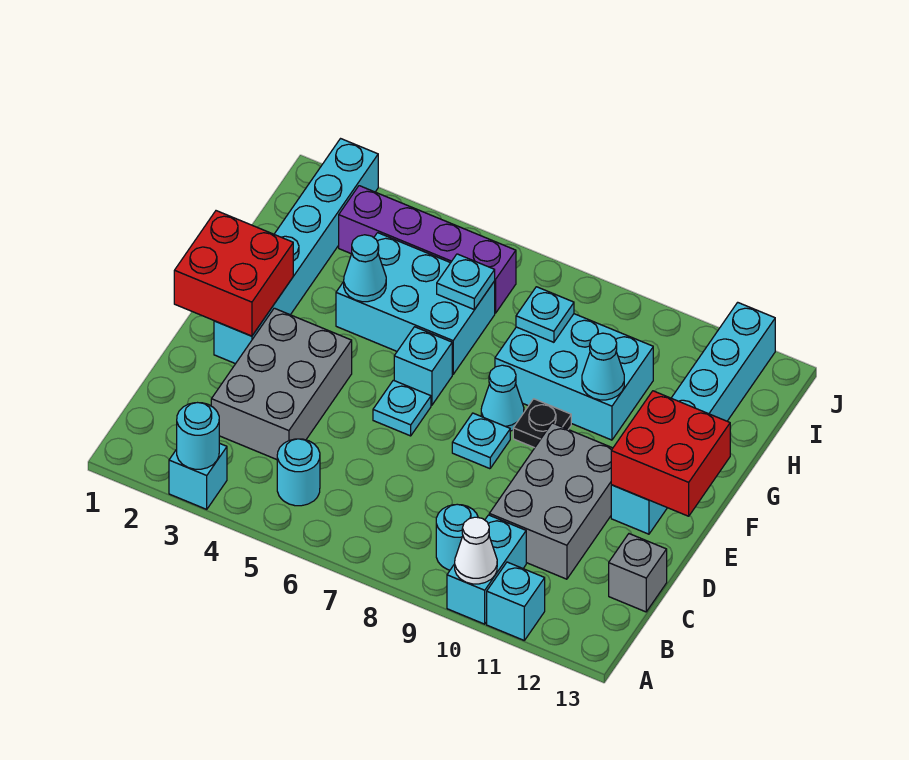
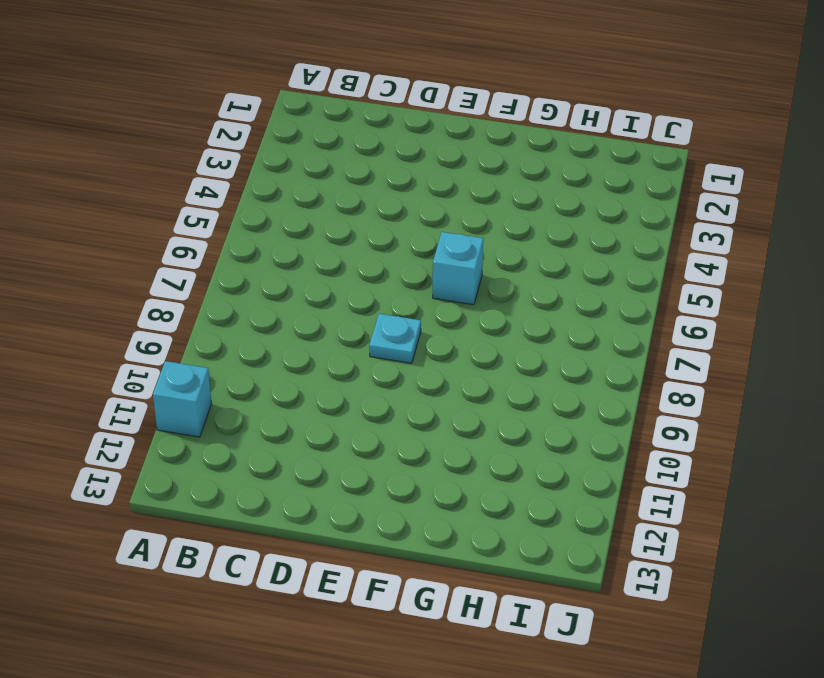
none -> cyan 1x1 brick [169,443,227,509]
none -> cyan 1x2 brick [447,515,526,624]
none -> cyan 1x1 round brick [277,439,320,506]

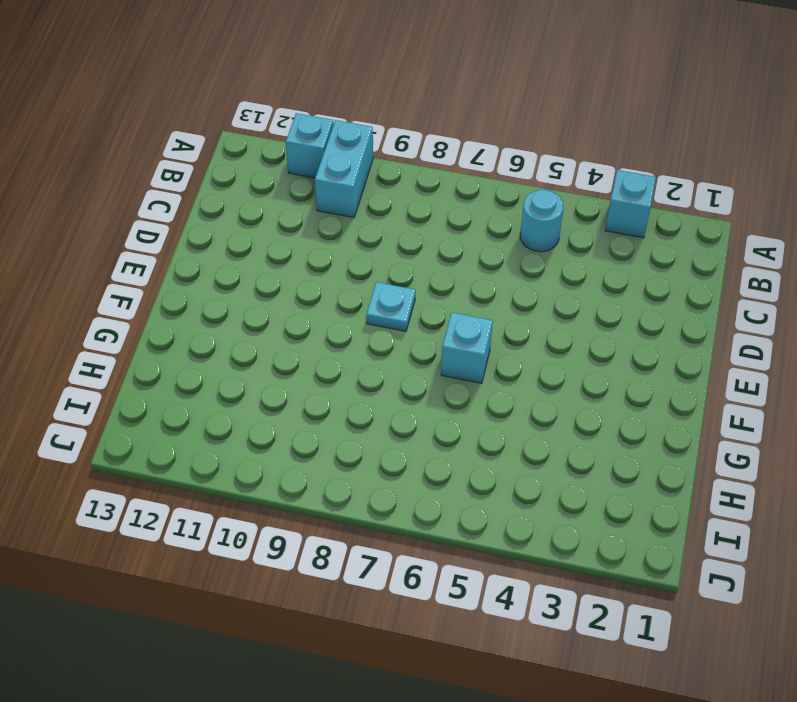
none -> cyan 1x1 round brick [436,504,478,570]
none -> grey 2x3 brick [211,308,352,460]
none -> grey 2x3 brick [489,423,613,579]

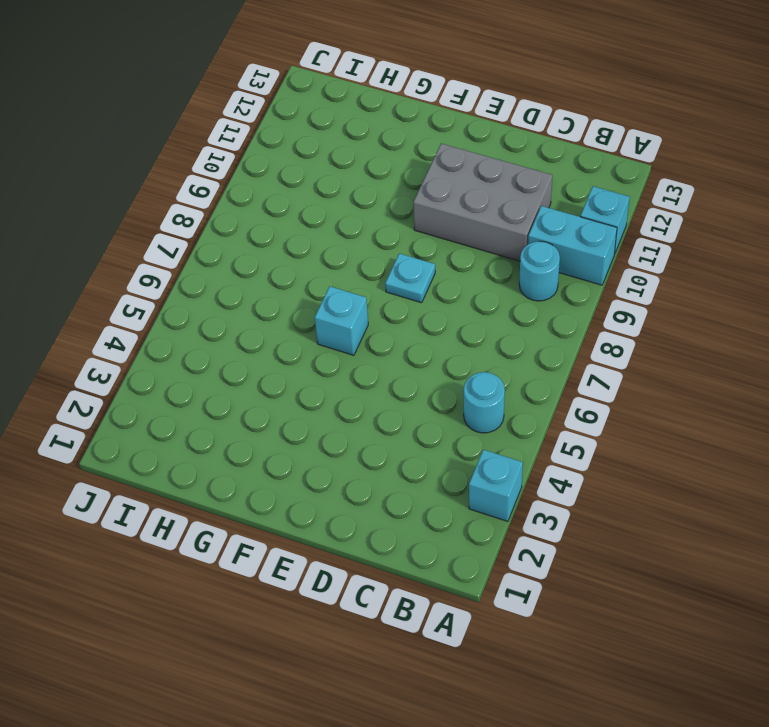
none -> grey 2x3 brick [211,308,352,460]
none -> grey 1x1 brick [609,534,667,612]
none -> cyan 1x6 brick [214,139,378,364]

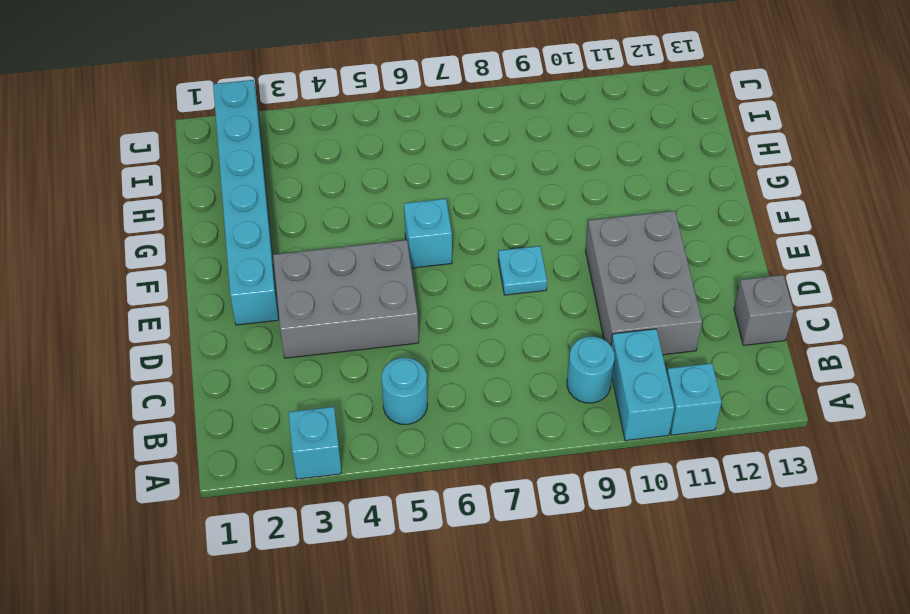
grey 2x3 brick [273,240,419,358] -> grey 2x3 brick turned to [211,308,352,460]
none -> cyan 1x1 plate [373,380,431,436]
none -> cyan 1x6 brick [611,302,775,534]
none -> cyan 1x1 cone [481,365,524,431]

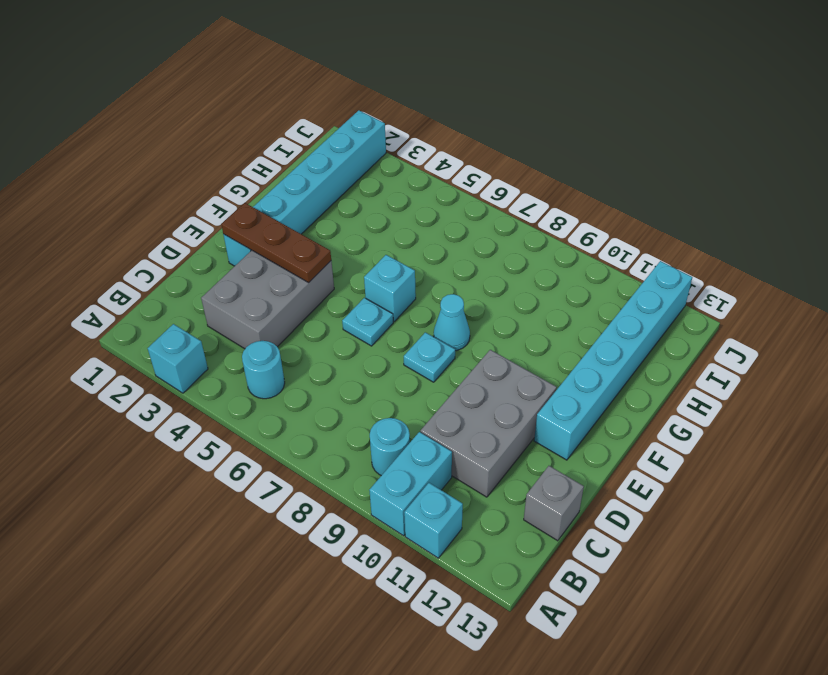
brown 1x3 plate [221,203,331,283] -> red 2x2 brick [174,211,293,336]
none -> black 1x1 plate [513,399,571,448]
none -> cyan 2x3 brick [336,233,495,374]
none -> cyan 2x3 brick [495,314,653,440]

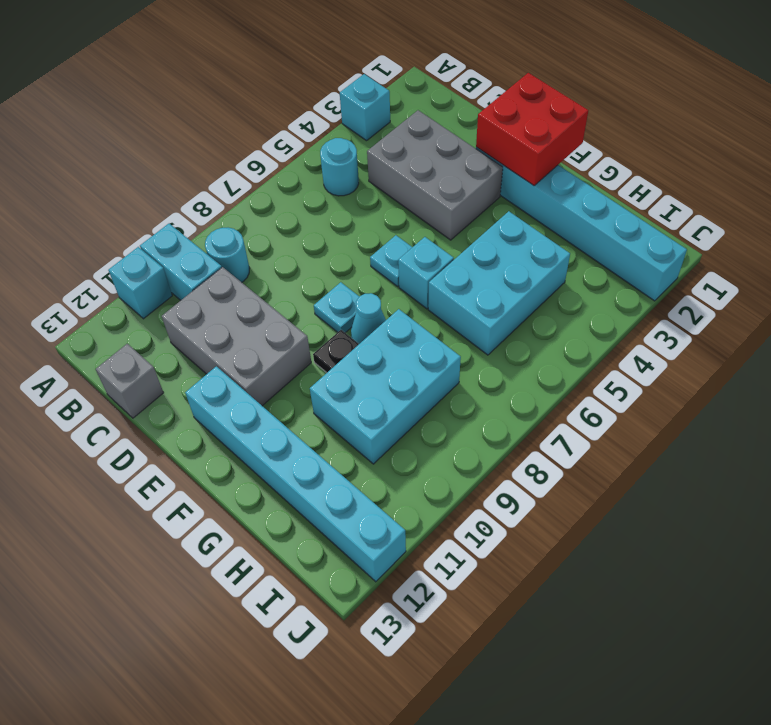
none -> purple 1x4 brick [339,186,516,313]
none -> cyan 1x1 round brick [177,403,219,469]
none -> white 1x1 cone [455,517,497,584]

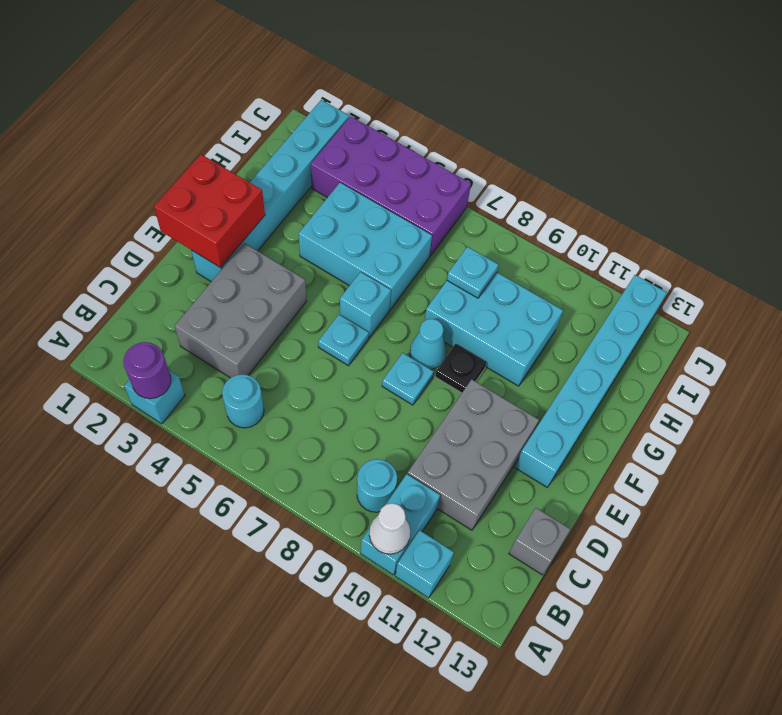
purple 1x1 round brick [123,342,171,399] -> cyan 1x1 round brick [177,403,219,469]
purple 2x4 brick [311,116,471,257] -> purple 1x4 brick [339,186,516,313]
none -> red 2x2 brick [611,391,730,516]
none -> cyan 1x1 cone [344,235,386,302]
none -> cyan 1x1 cone [582,333,624,400]

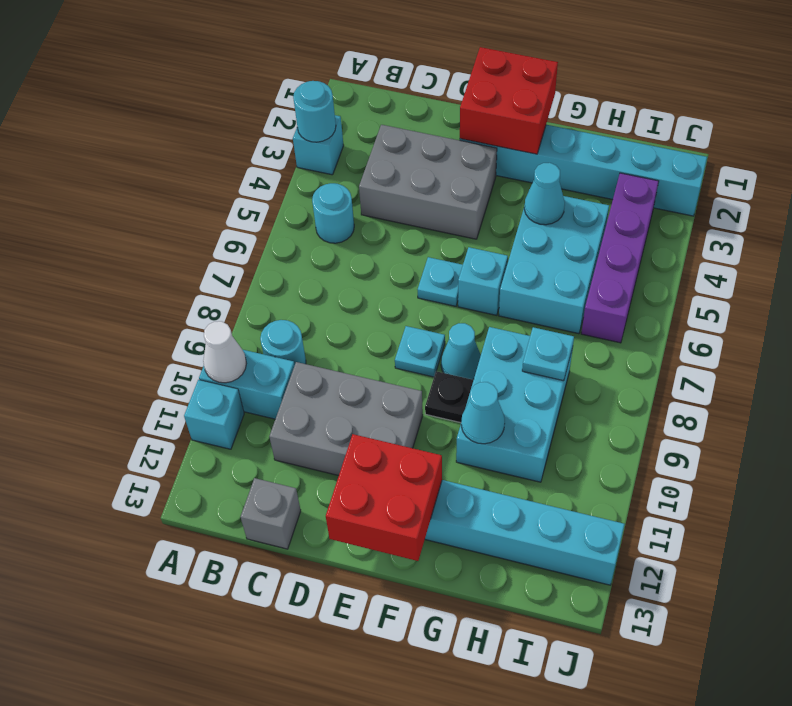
none -> cyan 1x1 plate [437,254,495,309]

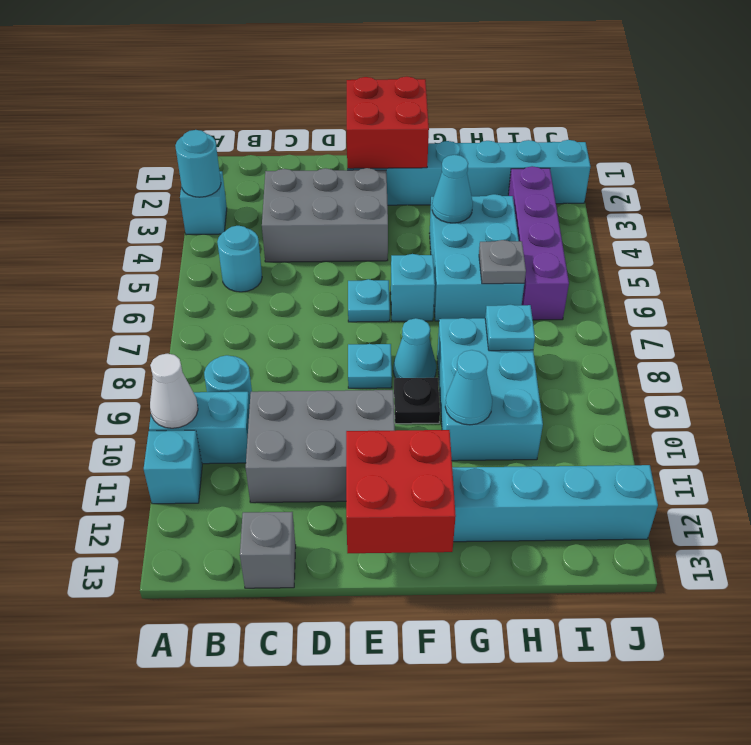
grey 1x1 plate [479,240,526,284] -> cyan 1x1 plate [437,254,495,309]

